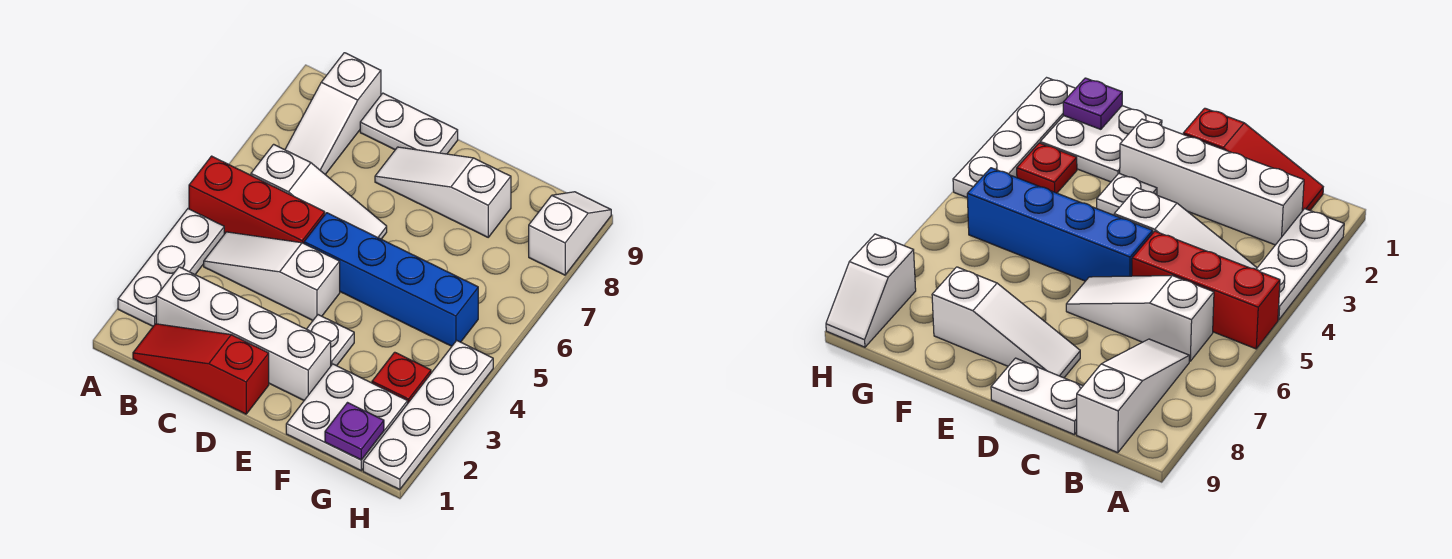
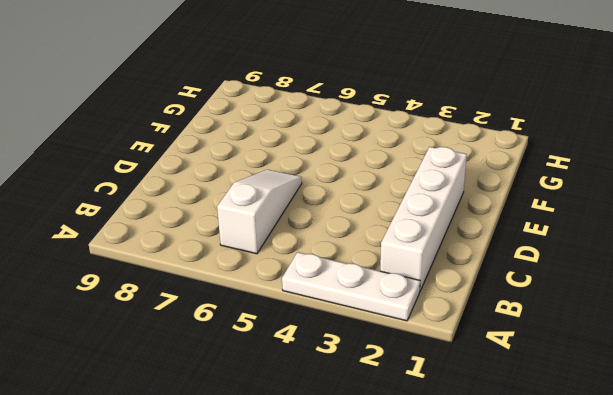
none -> red 1x3 brick [189,156,325,243]
none -> red 1x3 slope [133,324,269,414]
none -> white 1x3 slope [204,232,340,320]

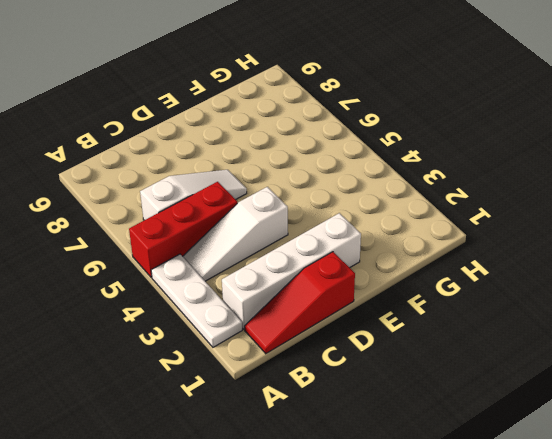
none -> white 1x3 slope [285,53,381,174]
none -> white 1x2 plate [360,93,458,154]
none -> blue 1x4 brick [304,213,478,346]

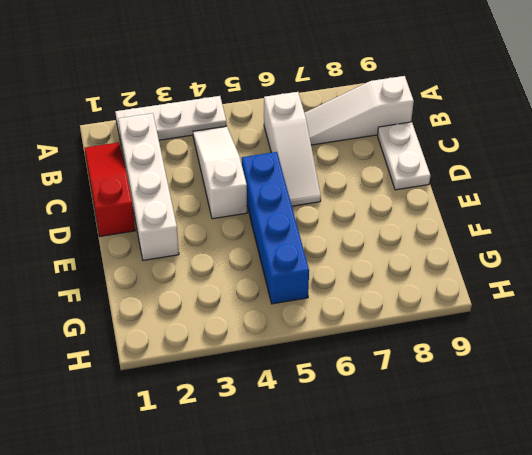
none -> red 1x3 brick [189,156,325,243]
none -> white 1x3 slope [375,147,511,237]
none -> white 1x1 plate [307,315,354,366]

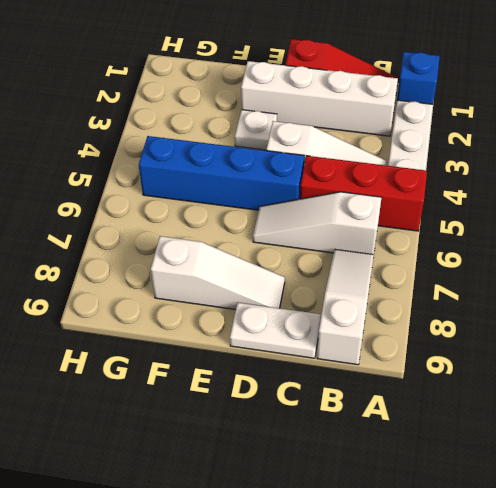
blue 1x1 brick [397,52,440,104] -> none
none -> white 2x2 plate [286,364,408,471]
none -> red 1x1 plate [372,352,431,403]
none -> white 1x4 plate [363,341,493,490]

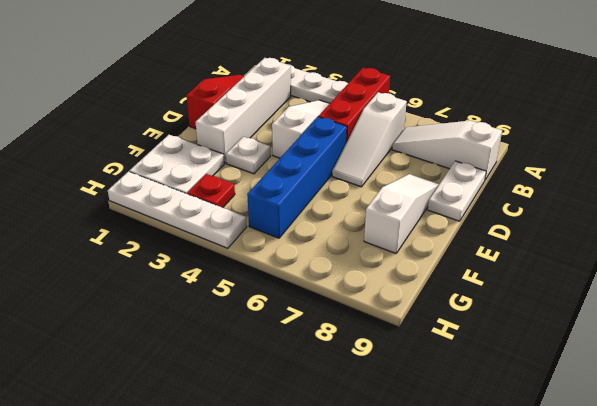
none -> white 1x2 slope [529,192,611,275]
none -> purple 1x1 plate [325,403,384,460]

